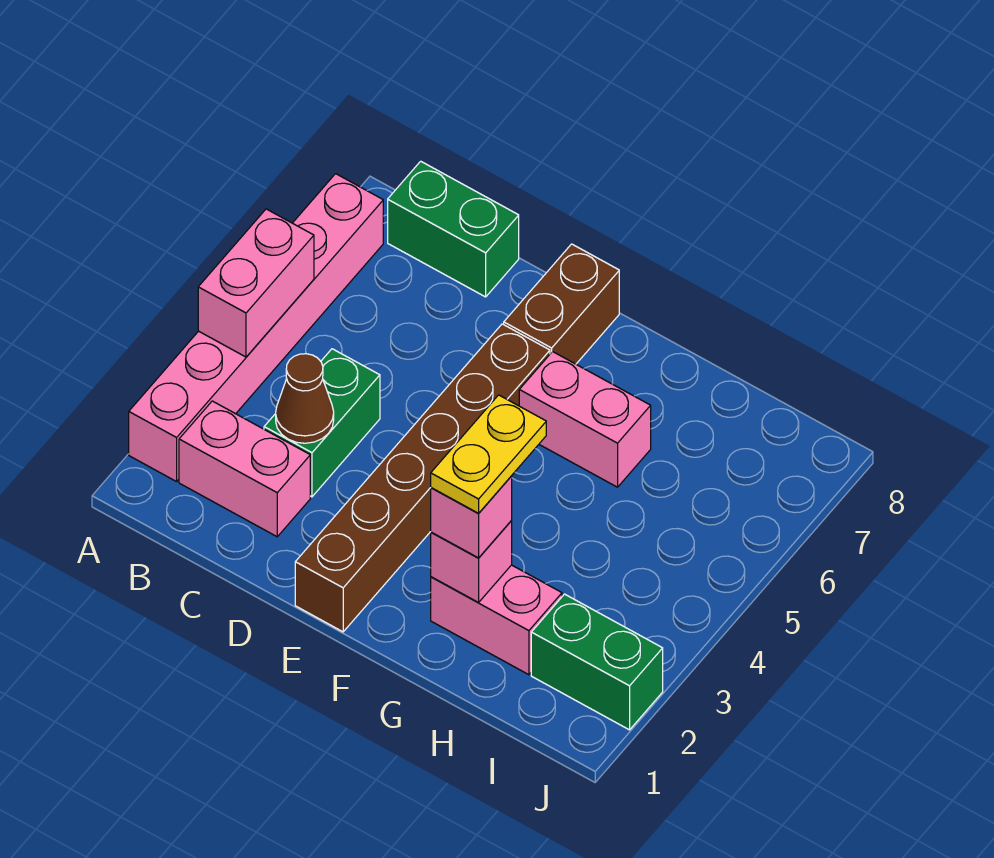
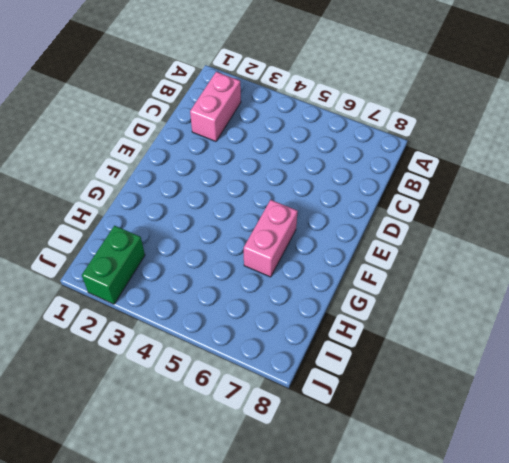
none -> pink 1x6 brick [129,174,383,482]
none -> green 1x2 brick [388,161,519,297]
none -> green 1x2 brick [264,349,380,497]

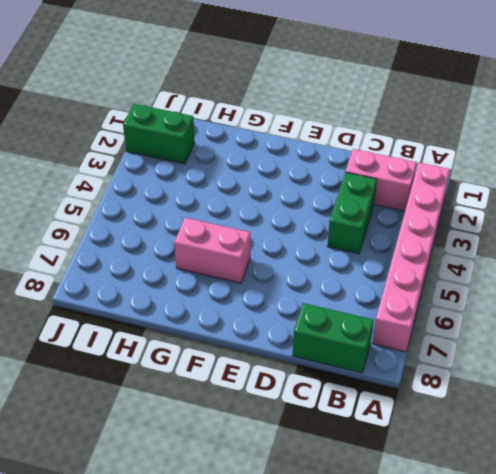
none -> brown 1x6 brick [295,324,550,632]
none -> brown 1x2 brick [504,244,619,364]
none -> pink 1x2 brick [431,565,562,675]

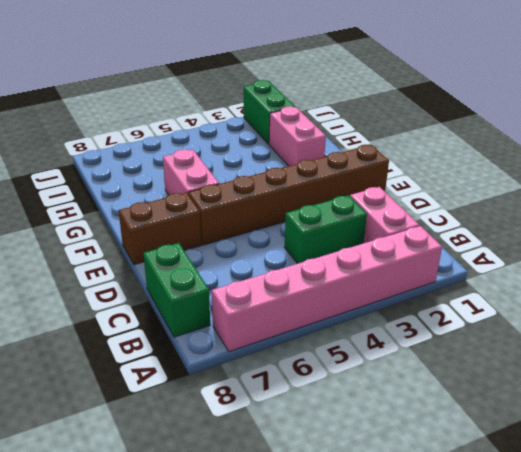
none -> pink 1x2 brick [198,209,314,357]
none -> brown 1x1 cone [276,354,334,443]
none -> pink 1x1 brick [431,521,512,602]

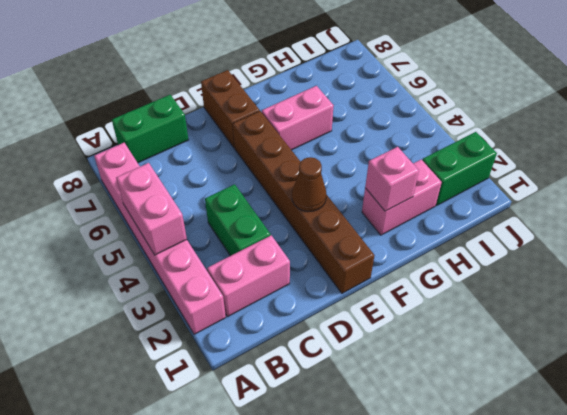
brown 1x1 cone [292,157,326,211] -> brown 1x1 cone moved to [276,354,334,443]
none -> pink 1x1 brick [431,476,512,558]
none -> yellow 1x2 plate [431,395,546,513]

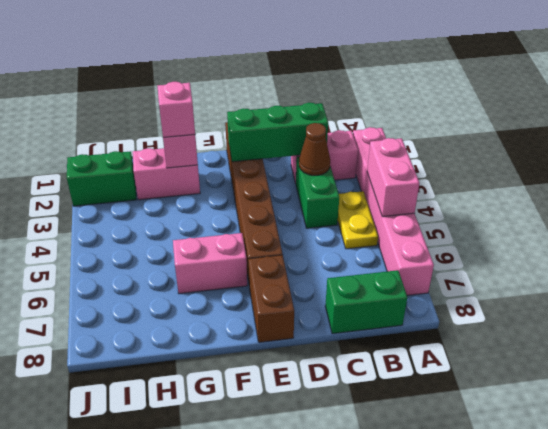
yellow 1x2 plate [338,191,378,249] -> yellow 1x2 plate moved to [431,395,546,513]
green 1x3 brick [227,103,328,162] -> none

